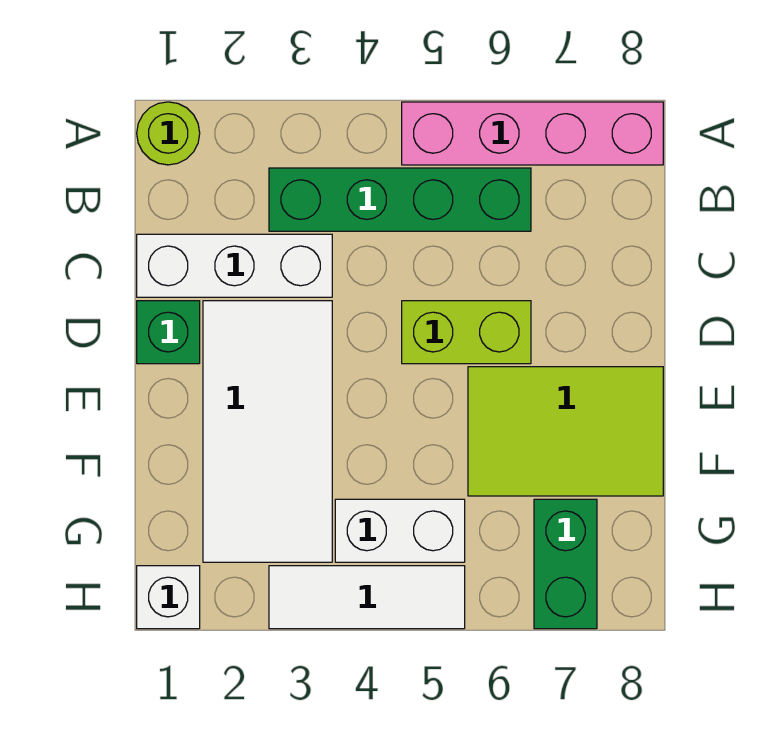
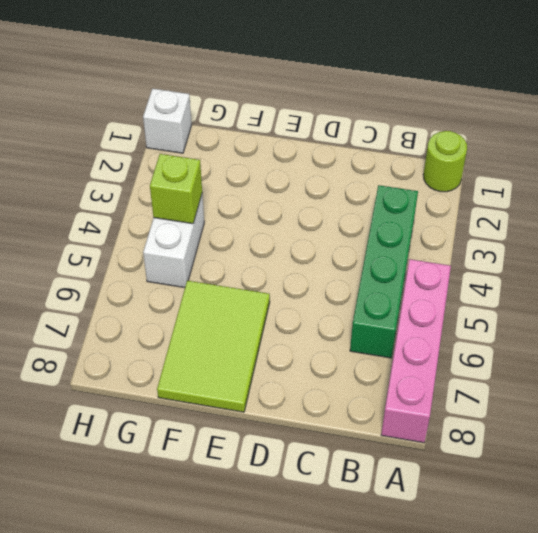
lime 1x1 brick [150,154,202,224] -> none
none -> white 1x3 brick [137,234,332,297]
none -> green 1x1 brick [137,301,200,364]
none -> white 2x4 tile [203,301,332,562]

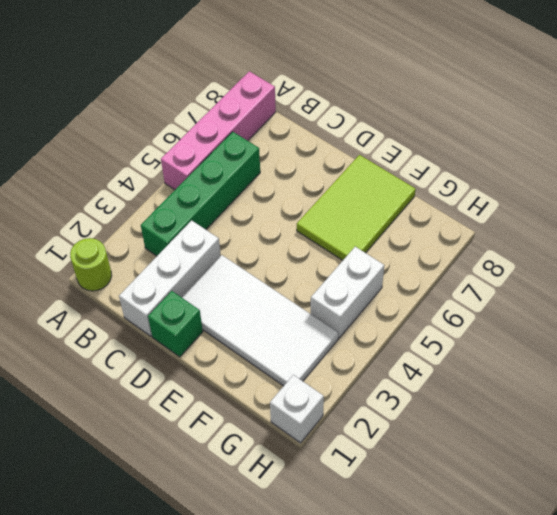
none -> lime 1x2 brick [402,301,531,364]
none -> green 1x2 brick [534,499,597,629]
none -> white 1x3 tile [269,566,465,629]

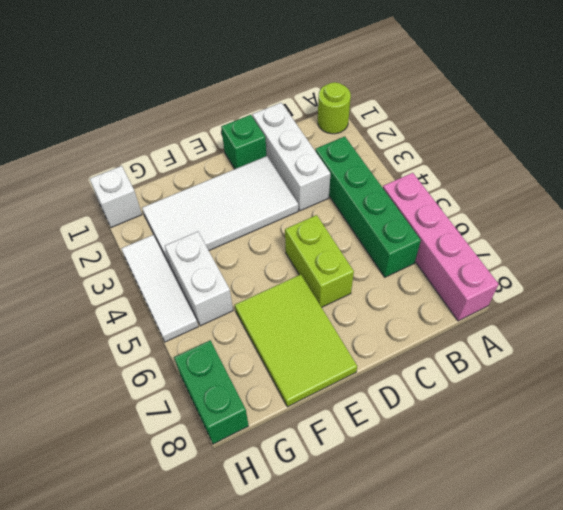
green 1x2 brick [174,340,249,444] -> green 1x2 brick turned to [534,499,597,629]

